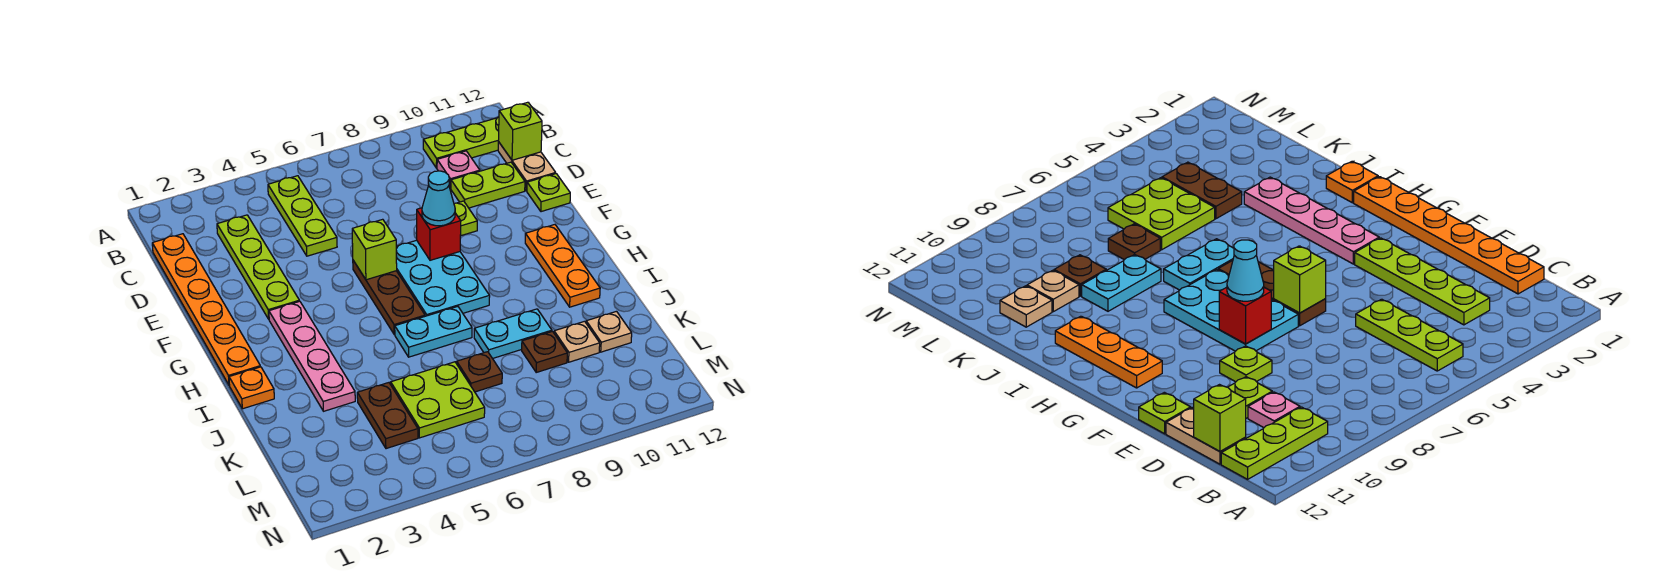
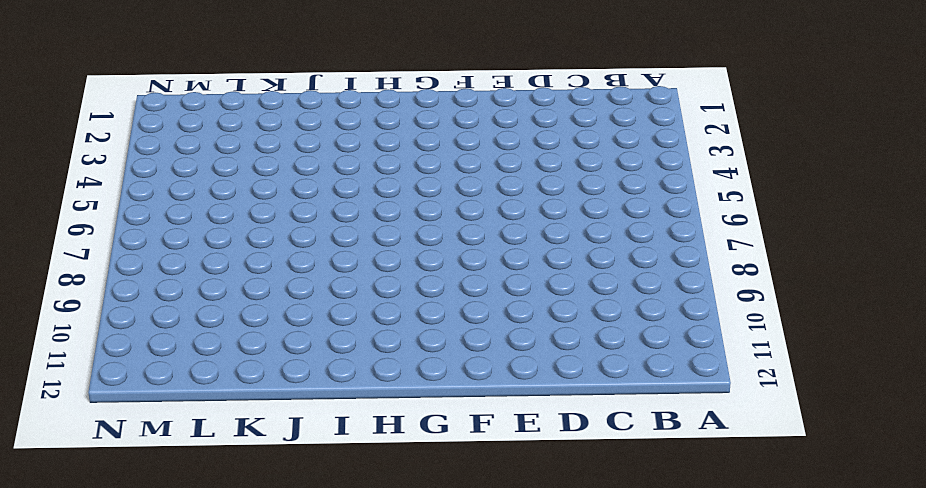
none -> lime 1x3 plate [268,176,337,256]
none -> lime 1x3 plate [423,117,499,168]
none -> orange 1x6 plate [152,234,260,385]

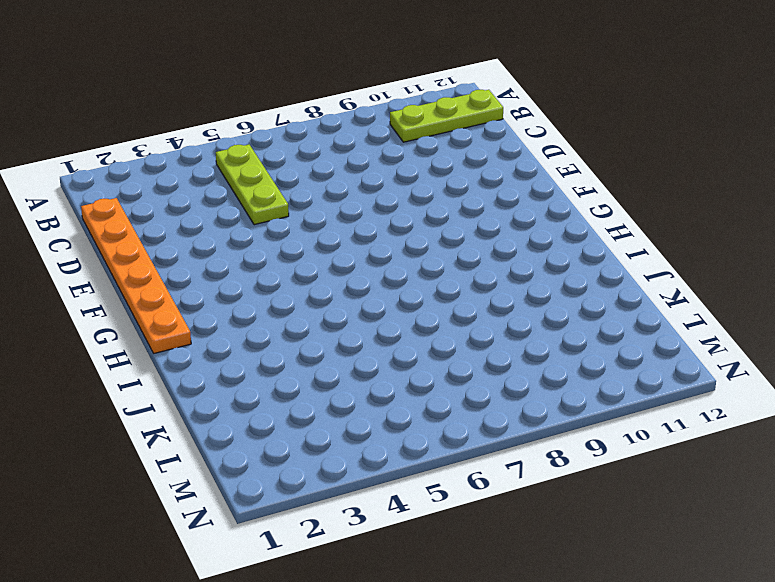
none -> lime 1x4 plate [217,215,299,319]
none -> pink 1x1 plate [437,151,480,189]
none -> tan 1x2 plate [498,142,556,191]

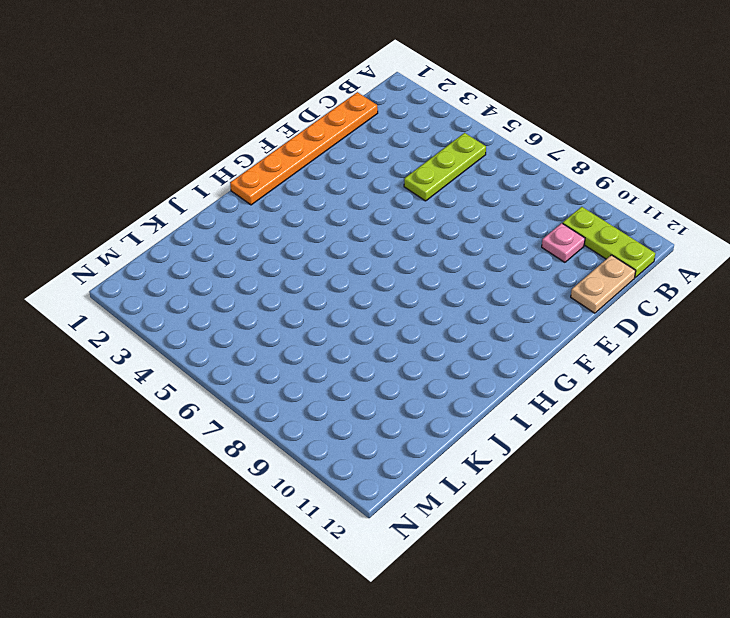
none -> lime 1x4 plate [217,215,299,319]
none -> lime 1x2 plate [451,162,525,208]
none -> lime 1x1 plate [454,201,477,236]

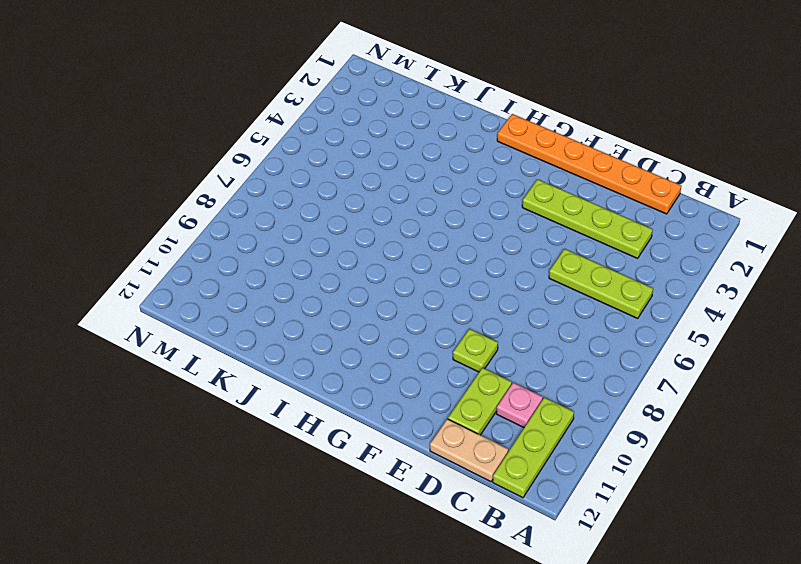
none -> lime 1x1 plate [527,174,570,212]
none -> brown 1x3 plate [353,260,425,334]
none -> cyan 2x3 plate [396,240,490,316]

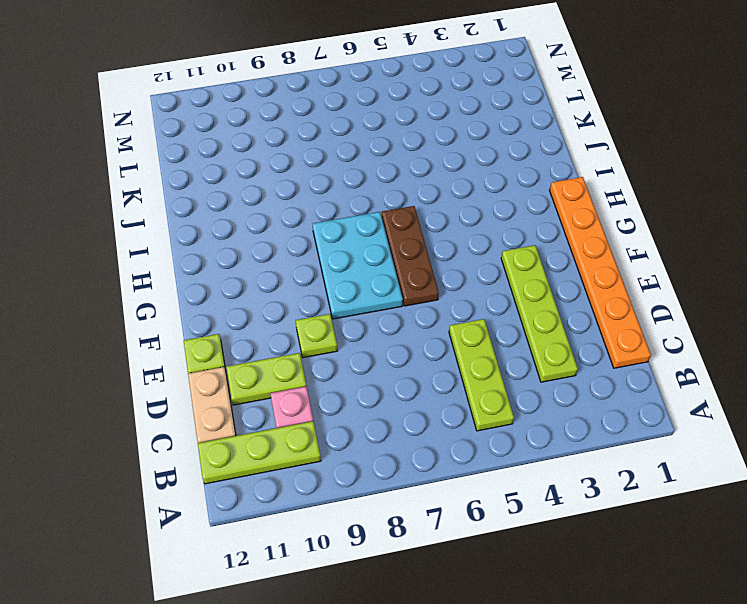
none -> pink 1x4 plate [269,301,355,411]
none -> orange 1x3 plate [525,225,600,307]
none -> orange 1x1 plate [229,367,274,409]

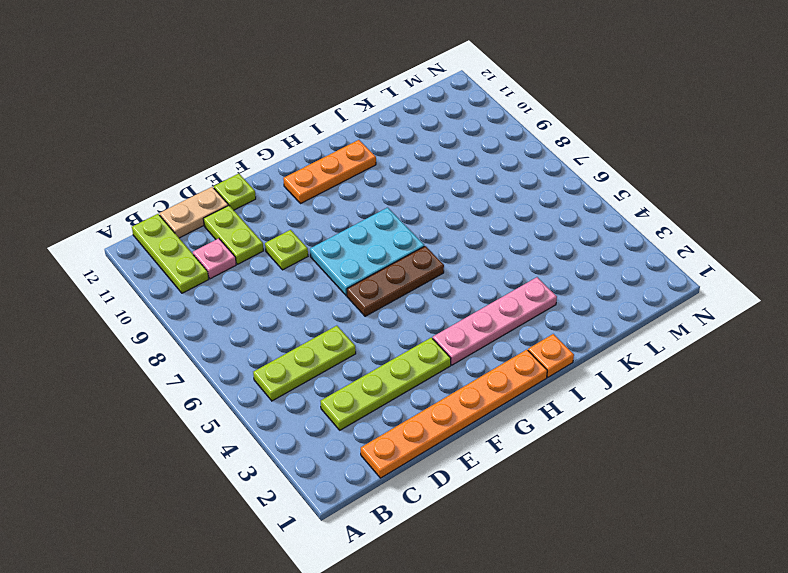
none -> cyan 1x2 plate [395,307,472,357]
none -> cyan 1x2 plate [474,309,552,359]
none -> brown 1x2 plate [357,383,418,449]

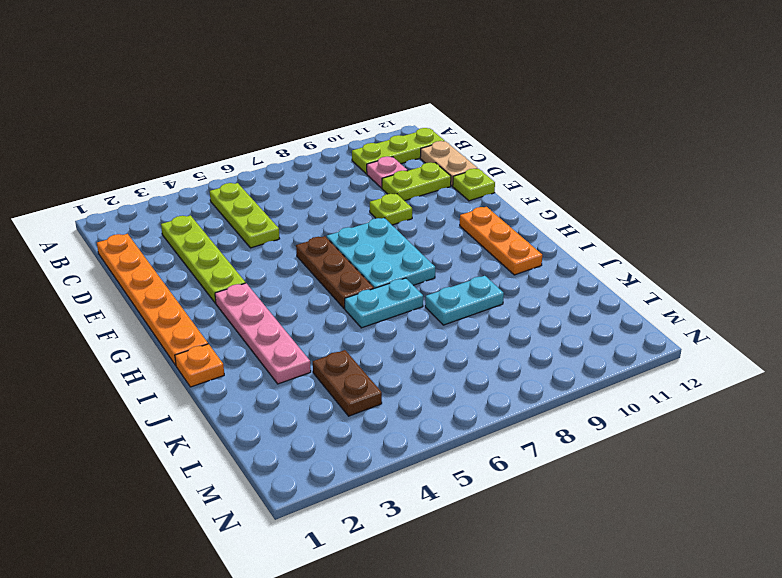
none -> lime 2x2 plate [391,362,485,438]
none -> brown 1x1 plate [457,352,502,392]
none -> brown 1x1 plate [522,331,567,372]

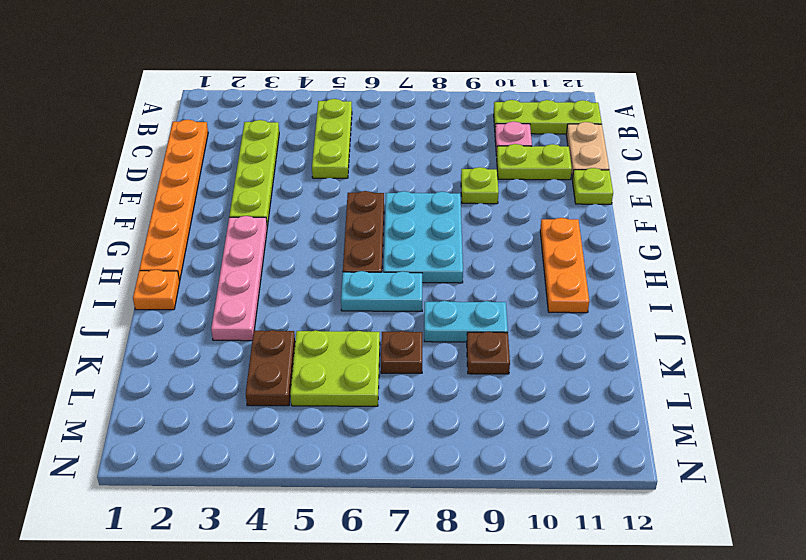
none -> tan 1x1 plate [554,321,600,362]
none -> tan 1x1 plate [586,311,632,352]
none -> lime 1x1 brick [498,102,542,160]

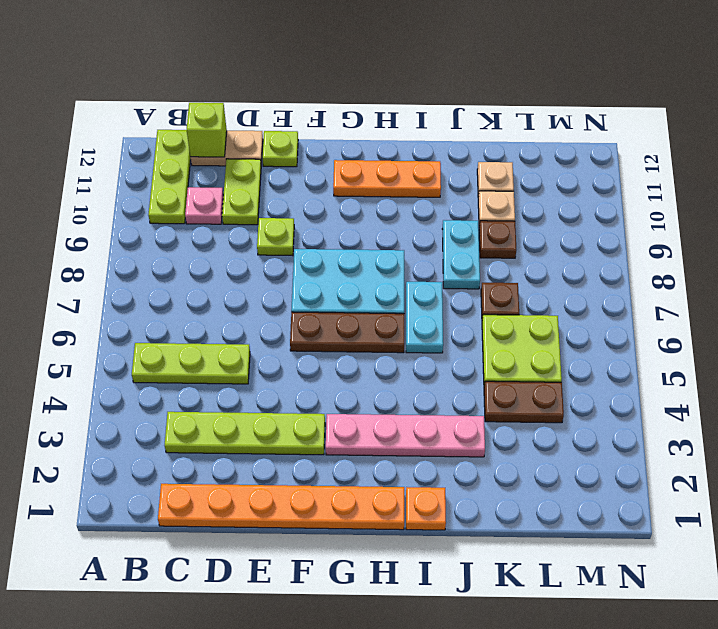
none -> lime 1x1 brick [352,219,397,280]
none -> red 1x1 brick [417,208,461,260]
none -> cyan 1x1 cone [422,171,455,226]

